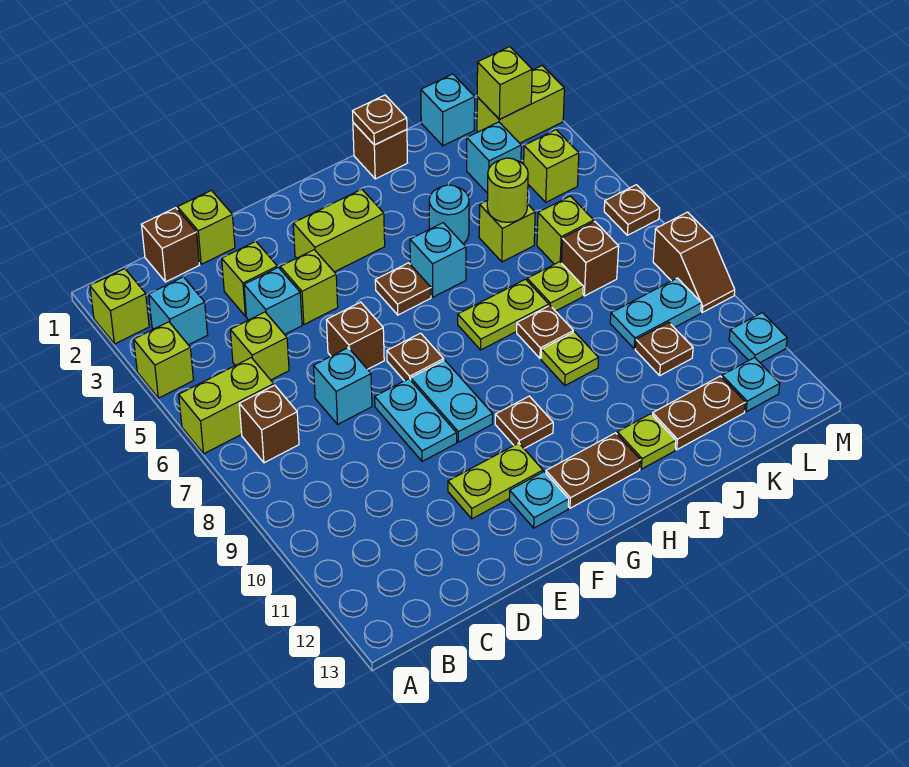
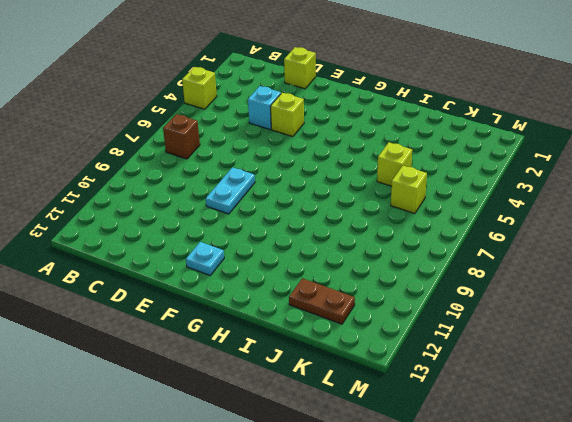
none -> lime 1x1 brick [90,269,149,344]
none -> lime 1x2 brick [179,358,274,454]
none -> cyan 1x1 brick [149,277,208,345]
none -> brown 1x1 brick [141,208,199,282]

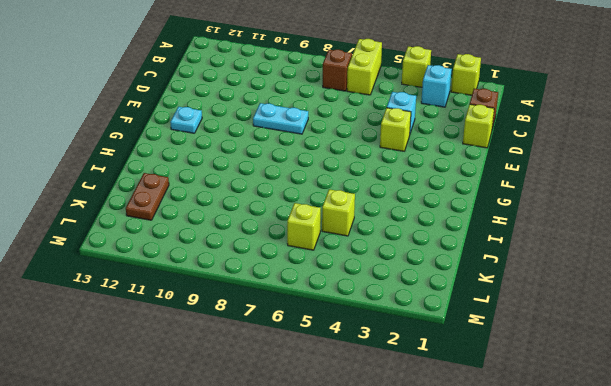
none -> lime 1x1 brick [230,312,289,380]
none -> lime 1x1 brick [222,241,277,316]
none -> cyan 1x1 brick [314,348,372,424]
none -> brown 1x1 brick [326,302,384,369]

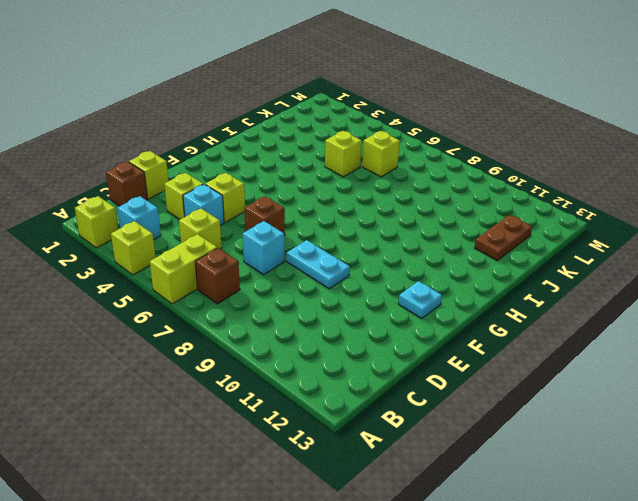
none -> lime 1x2 plate [448,443,543,519]
none -> lime 1x2 brick [293,189,385,272]
none -> brown 1x1 plate [387,333,444,381]
none -> cyan 1x2 plate [411,360,493,442]

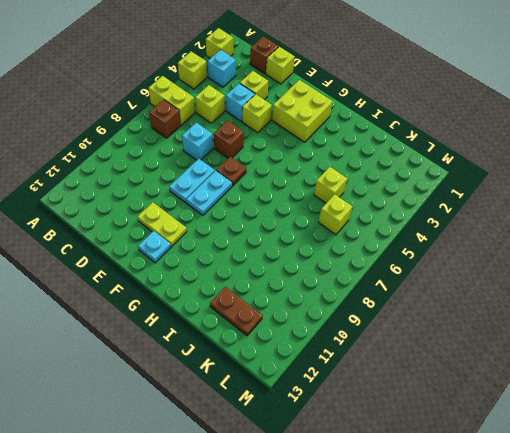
lime 2x2 brick [272,80,333,142] -> lime 1x2 brick [293,189,385,272]
none -> brown 1x1 plate [375,263,431,315]
none -> brown 1x1 plate [495,396,553,448]
none -> brown 1x2 plate [546,433,640,508]
none -> cyan 1x1 brick [410,223,466,297]

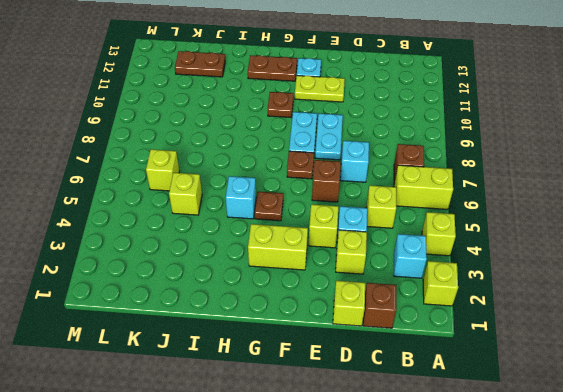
none -> lime 1x2 plate [458,279,549,350]
none -> brown 1x1 brick [353,123,407,179]
none -> cyan 1x1 round brick [429,185,469,244]
none -> brown 1x1 plate [517,306,573,358]

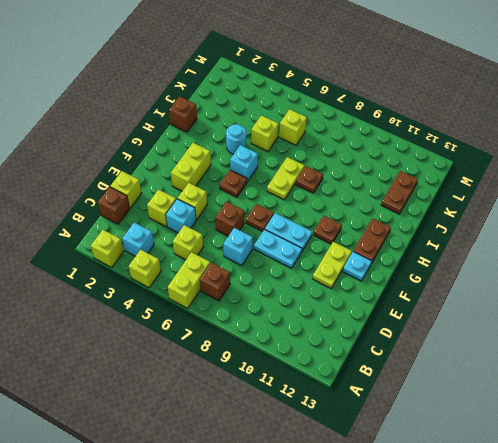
none -> lime 1x1 plate [541,332,598,385]
none -> lime 1x1 plate [617,414,676,469]
none -> lime 1x1 plate [527,262,583,311]
none -> cyan 1x1 brick [421,74,475,146]

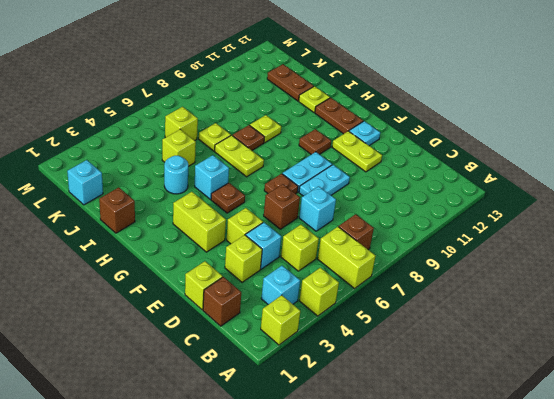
none -> cyan 1x1 brick [467,122,521,193]
none -> brown 1x1 brick [561,222,619,296]
none -> cyan 1x2 plate [610,278,702,349]
none -> brown 1x1 plate [635,322,693,375]

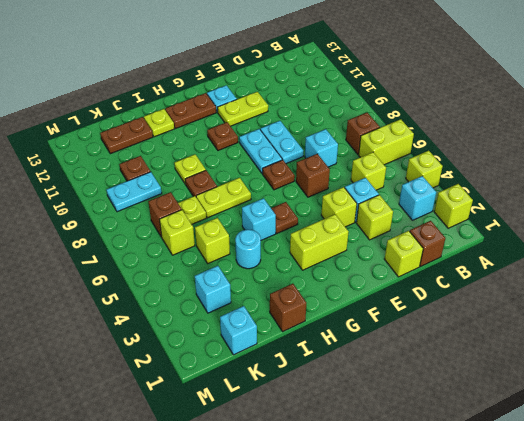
none -> lime 1x2 brick [477,66,564,143]
none -> lime 1x1 brick [524,130,579,202]
none -> cyan 1x1 plate [722,358,780,412]
none -> brown 1x1 plate [604,185,660,235]

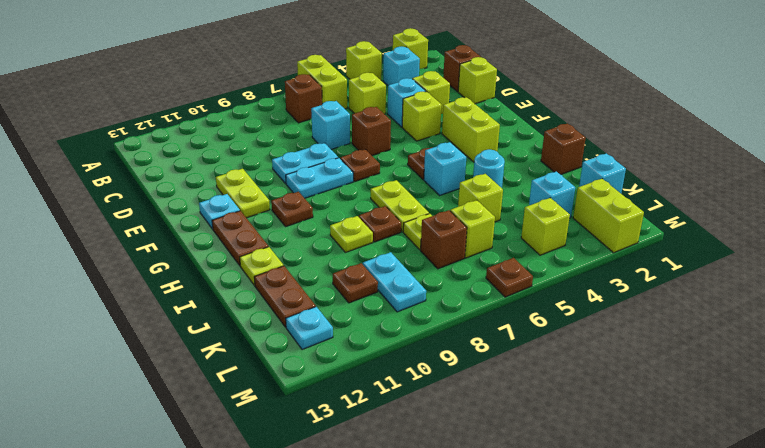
none -> brown 1x2 slope [653,212,735,312]
none -> cyan 1x1 plate [729,313,787,362]
none -> brown 1x1 plate [353,95,407,145]
none -> lime 1x1 round brick [487,158,528,222]

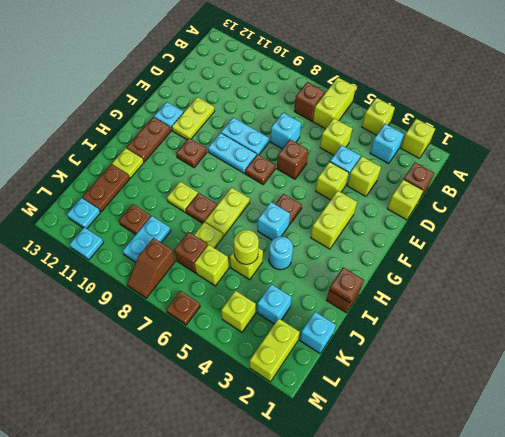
brown 1x2 slope [127,238,175,298] -> brown 1x2 slope turned to [653,212,735,312]
none -> lime 1x1 brick [477,47,532,119]

